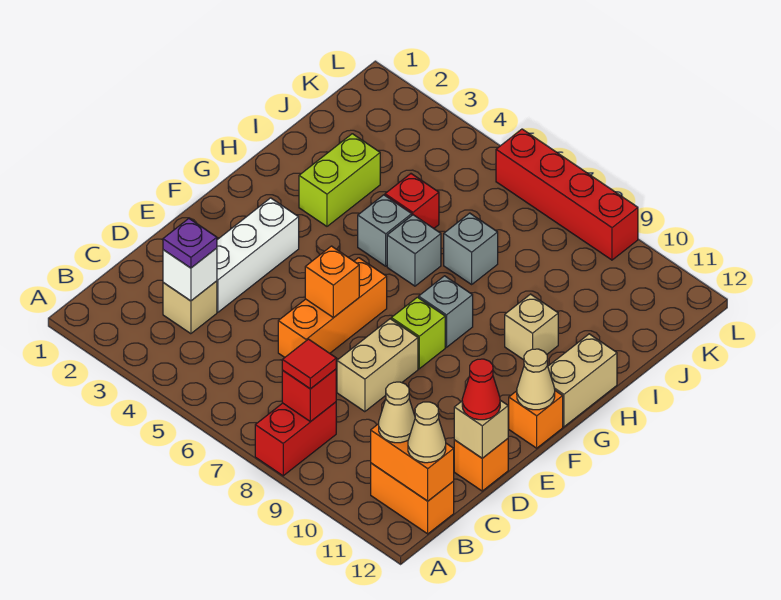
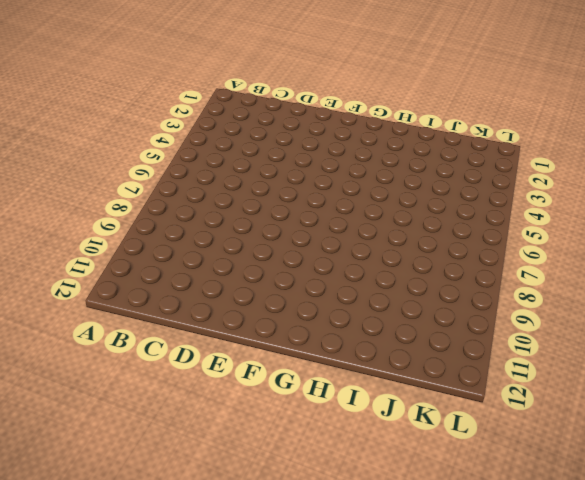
none -> red 1x2 brick [255,402,336,476]
none -> orange 1x2 brick [371,463,454,534]
none -> tan 1x1 brick [163,281,217,334]

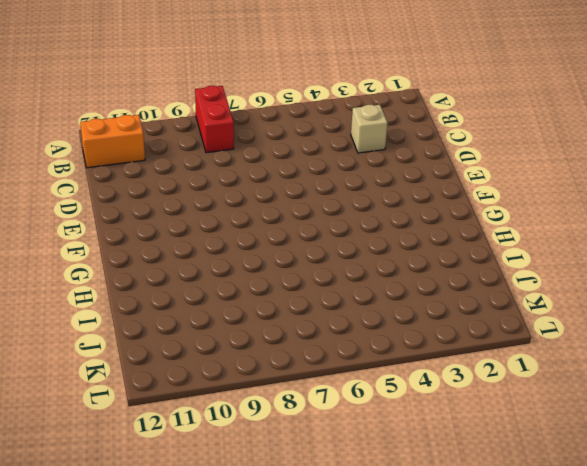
none -> white 1x3 brick [217,198,299,312]
none -> orange 1x3 brick [278,258,387,357]
none -> tan 1x2 brick [337,319,418,412]

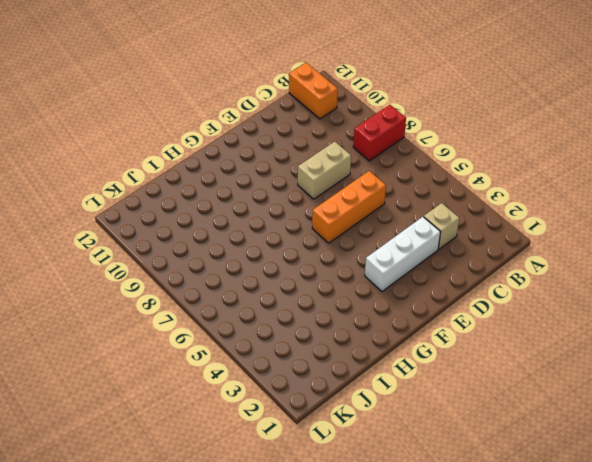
none -> orange 1x1 brick [454,439,508,491]
none -> lime 1x1 brick [391,297,445,369]
none -> orange 1x1 brick [508,391,563,448]

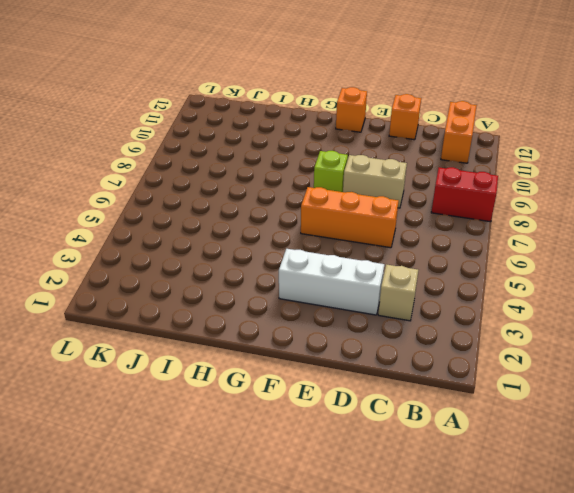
none -> grey 1x1 brick [419,276,473,347]
none -> tan 1x2 brick [548,334,617,427]
none -> lime 1x2 brick [299,134,380,226]

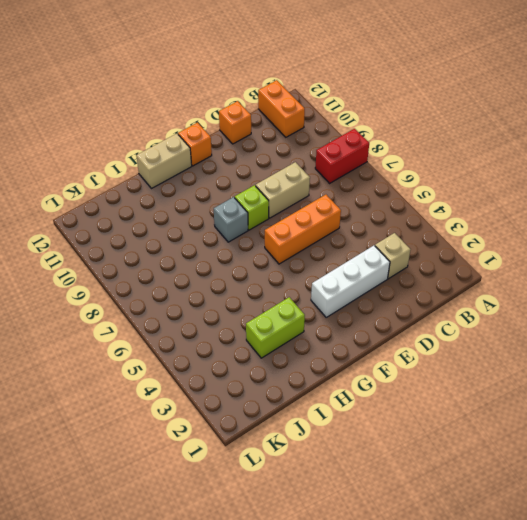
none -> grey 1x1 brick [358,195,412,266]
none -> grey 1x1 brick [387,215,441,286]
none -> tan 1x1 brick [505,294,558,360]

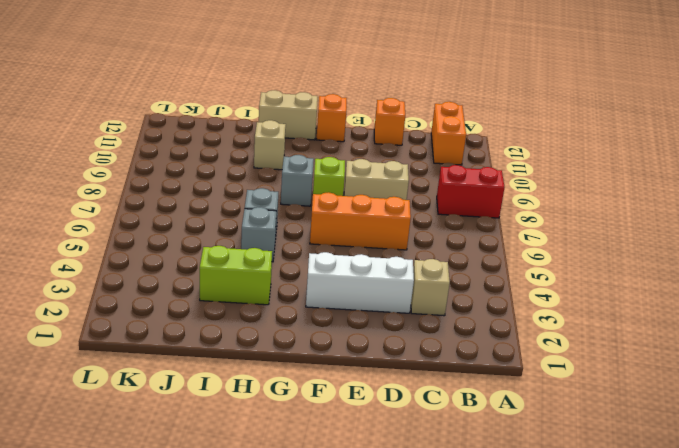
none -> red 1x1 brick [385,174,439,228]
none -> grey 1x1 brick [444,213,498,284]
none -> red 1x4 brick [496,129,638,260]

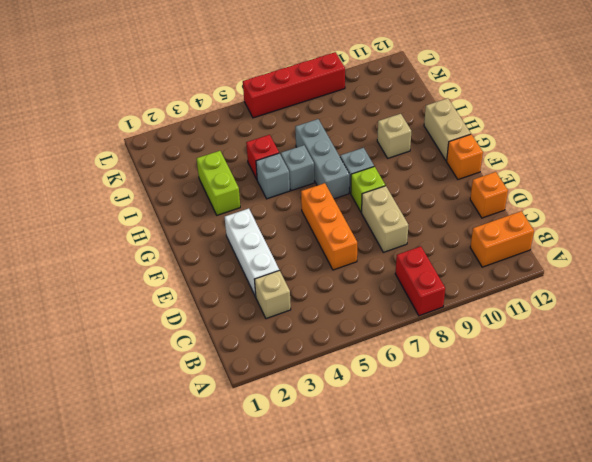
grey 1x3 brick [295,119,349,199] -> grey 1x1 brick [444,213,498,284]
none -> red 1x1 brick [282,369,336,422]
none -> orange 1x2 brick [371,424,454,501]
none -> white 1x1 brick [163,248,217,301]

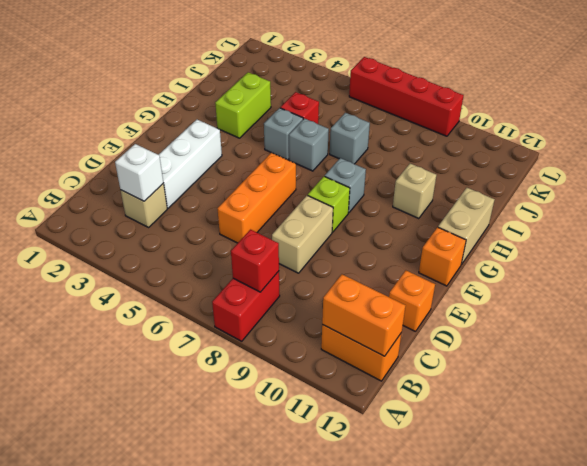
none -> tan 1x1 brick [454,400,508,458]
none -> orange 1x1 brick [305,246,359,318]
none -> tan 1x1 cone [517,349,555,410]

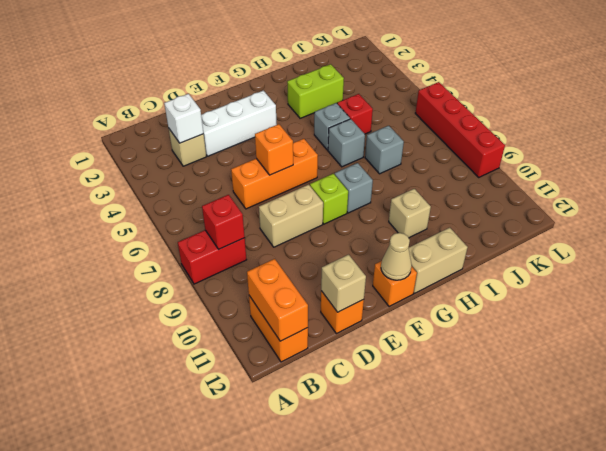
none -> red 1x1 tile [282,339,336,389]
none -> tan 1x1 cone [379,382,415,443]
none -> tan 1x1 cone [408,402,446,463]

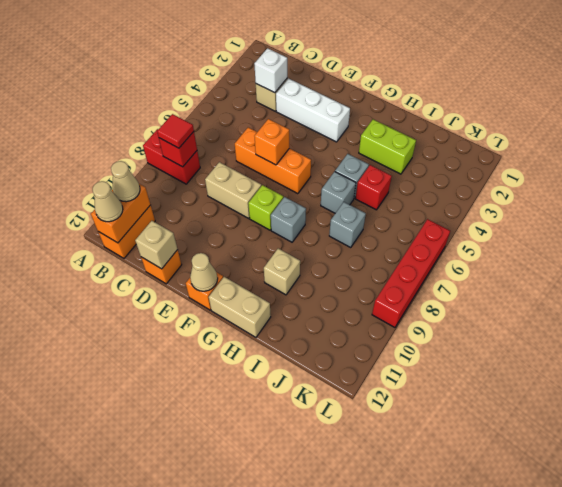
none -> purple 1x1 plate [163,219,217,268]
none -> red 1x1 cone [462,359,500,420]

